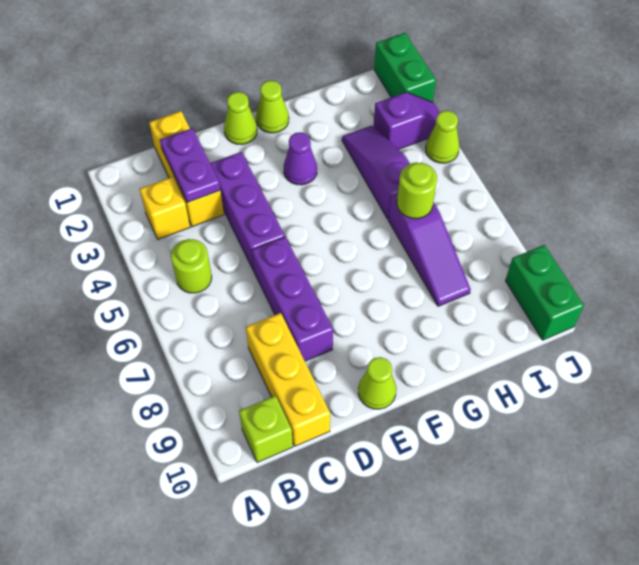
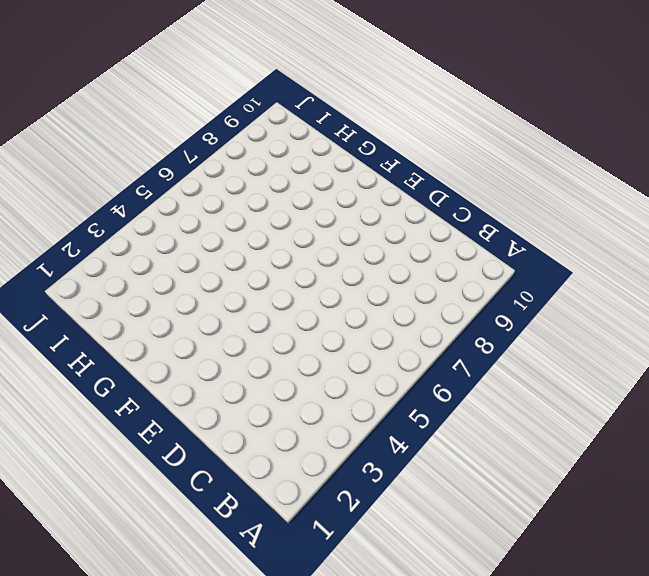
none -> yellow 1x1 brick [140,177,190,239]
none -> lime 1x1 round brick [171,239,212,293]
none -> lime 1x1 brick [239,396,293,463]

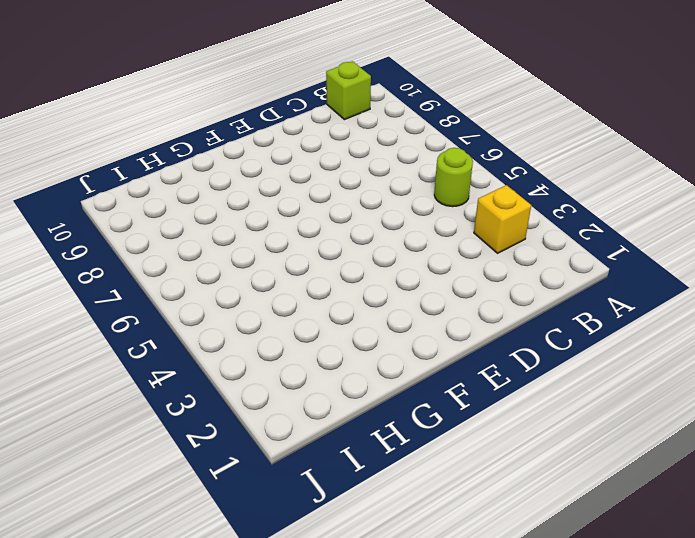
none -> yellow 1x3 brick [149,111,224,227]
none -> yellow 1x3 brick [246,313,330,446]
none -> purple 1x3 brick [210,152,285,271]

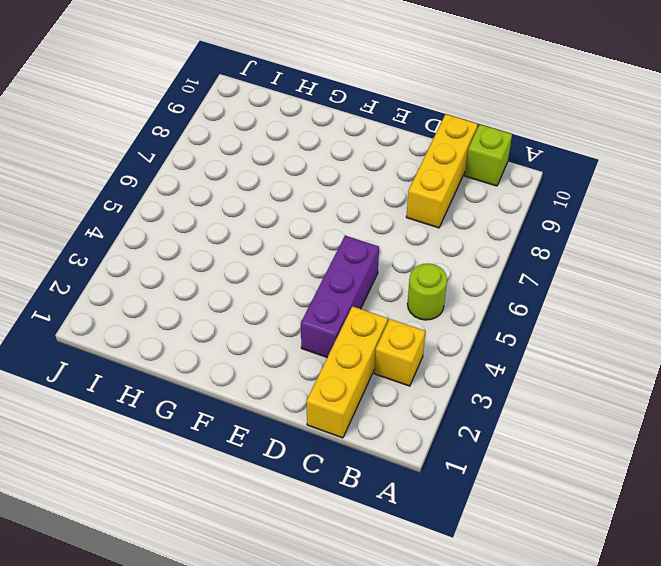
none -> purple 1x3 brick [252,237,333,361]
none -> lime 1x1 cone [224,92,257,145]
none -> lime 1x1 cone [358,357,396,409]

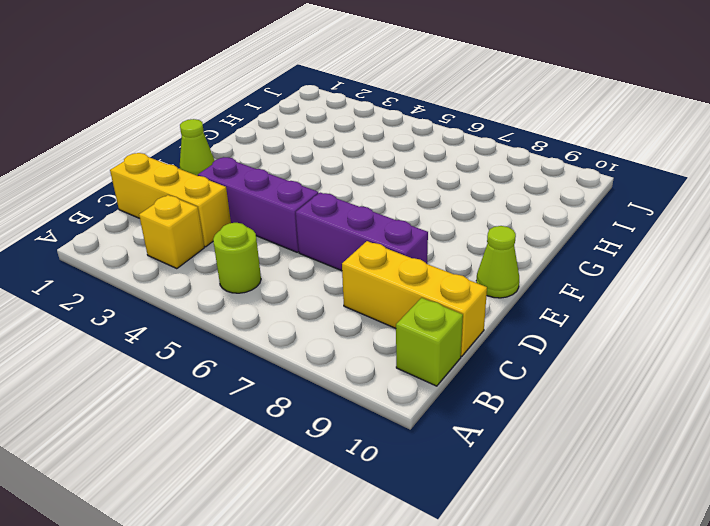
none -> lime 1x1 cone [256,81,289,133]
none -> purple 1x1 cone [284,132,317,185]
none -> purple 1x3 slope [342,125,410,219]

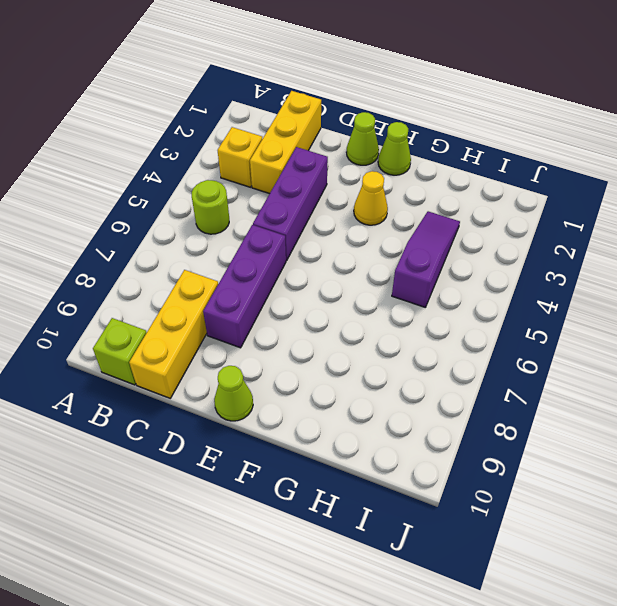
yellow 1x1 cone [354,171,388,225] -> purple 1x1 cone [284,132,317,185]
none -> purple 1x3 slope [388,194,471,306]
none -> purple 1x2 slope [374,92,440,150]
none -> green 1x2 brick [374,33,436,102]

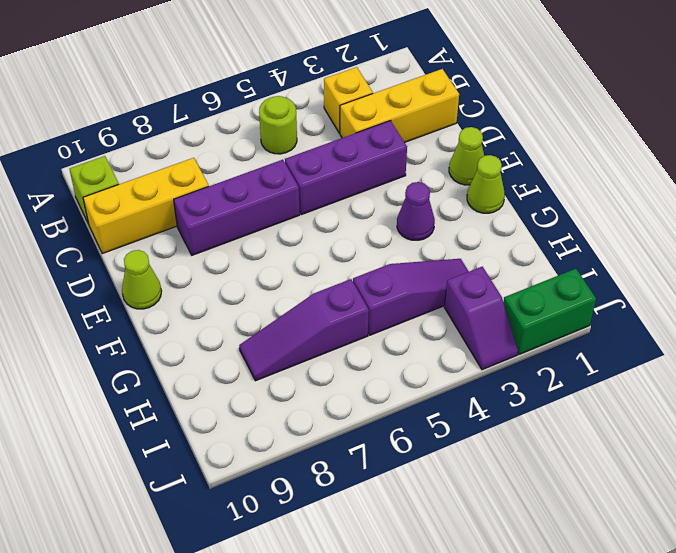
none -> lime 1x1 cone [426,111,459,163]
none -> green 1x2 brick [505,245,584,340]
none -> purple 1x2 plate [160,128,220,203]

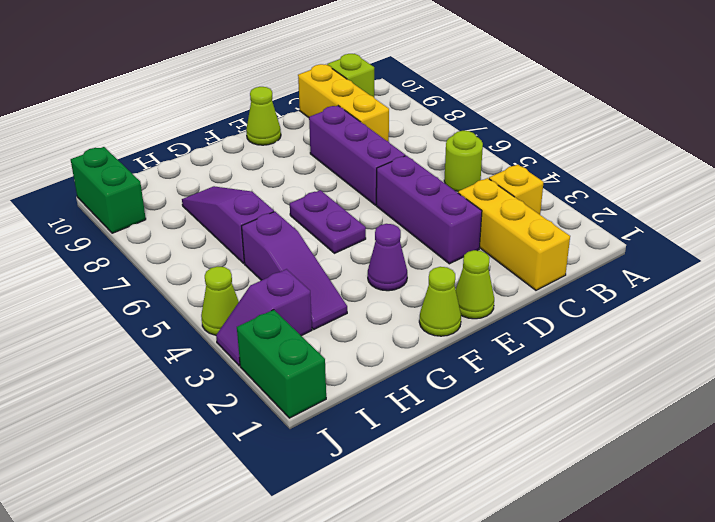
purple 1x2 plate [290,190,366,253] -> purple 1x2 plate moved to [160,128,220,203]
none -> lime 1x1 round brick [397,162,437,219]

